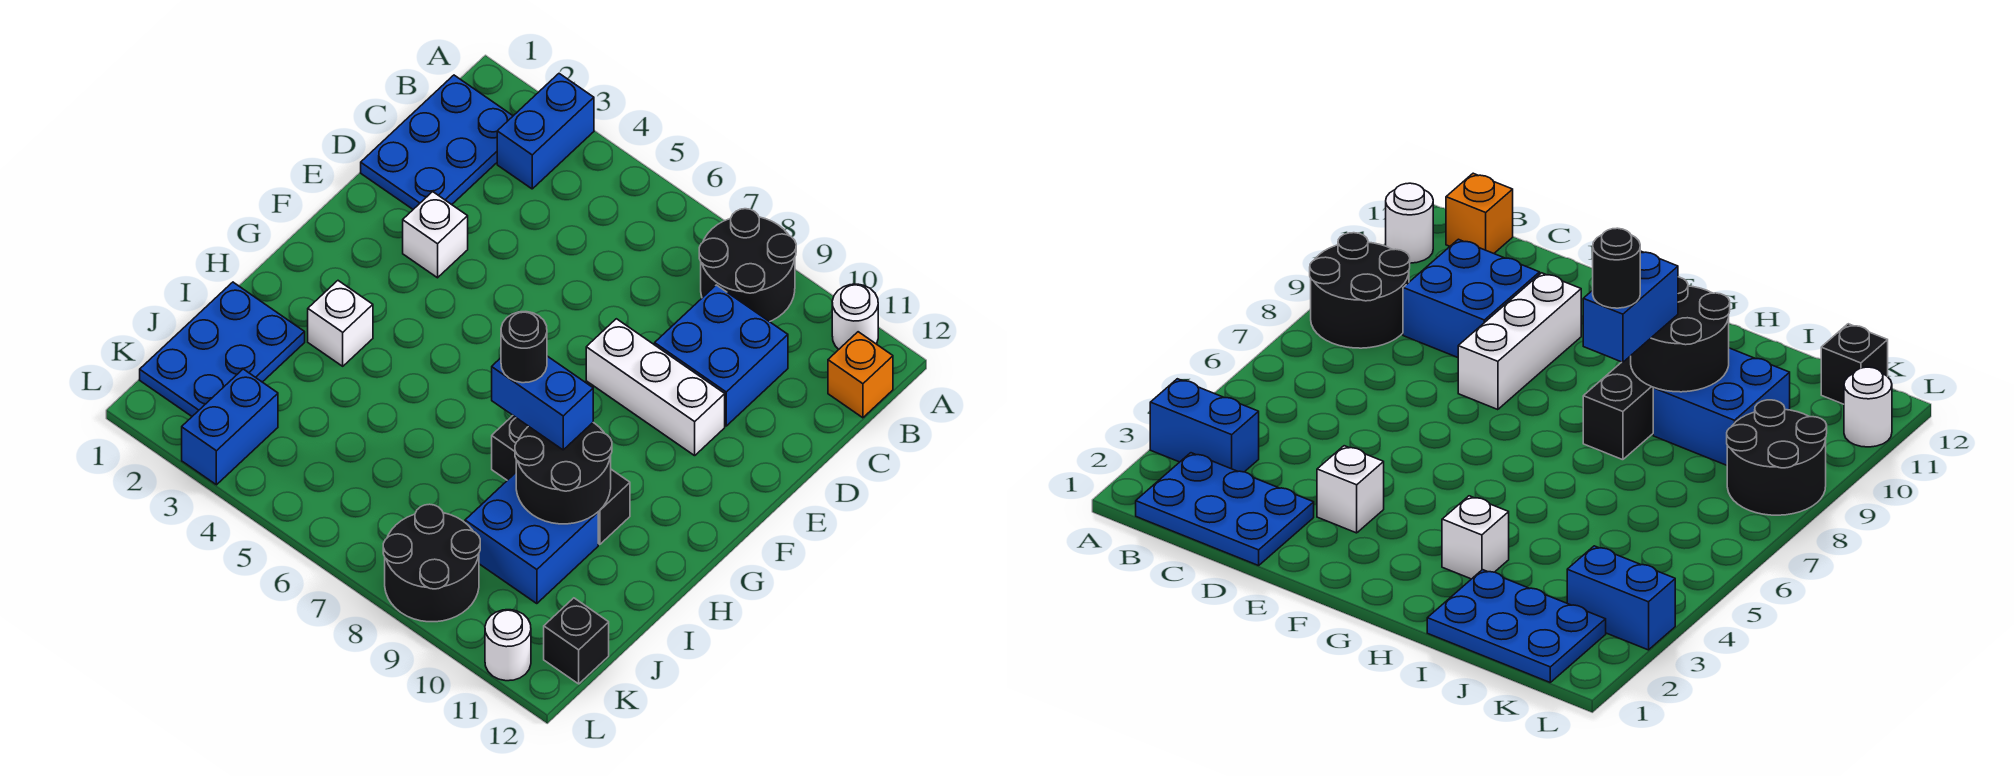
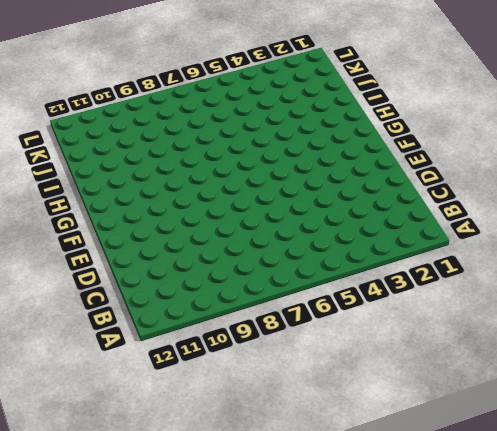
none -> blue 1x2 brick [497,74,594,189]
none -> black 2x2 round brick [699,209,796,322]
none -> white 1x1 round brick [832,284,878,349]

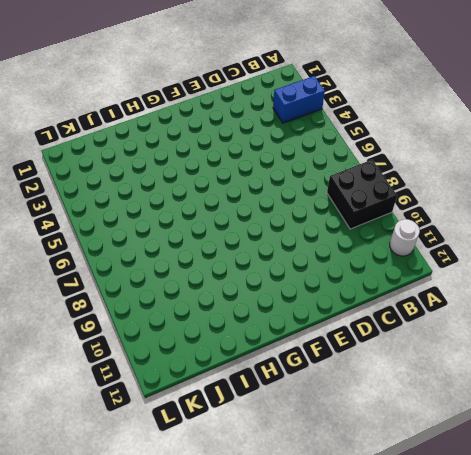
black 2x2 brick [327,160,397,229] -> black 2x2 round brick [699,209,796,322]
none -> blue 2x3 plate [361,75,513,209]
none -> orange 1x1 brick [828,332,893,418]
none -> blue 2x2 brick [655,285,788,426]

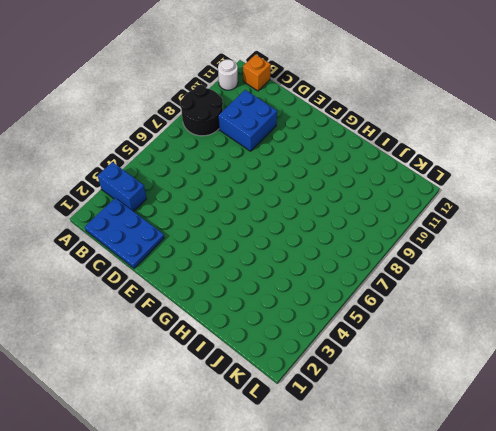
none -> white 1x1 brick [403,192,468,278]
none -> white 1x3 brick [586,319,725,456]
none -> white 1x1 brick [308,281,373,366]

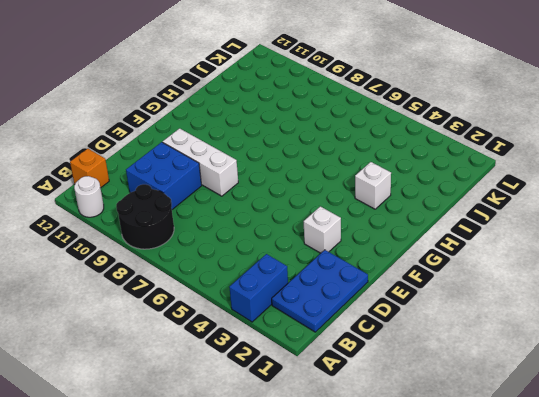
none -> black 1x3 brick [492,416,630,544]
none -> blue 2x3 plate [140,282,305,416]
none -> blue 2x2 brick [465,473,598,604]

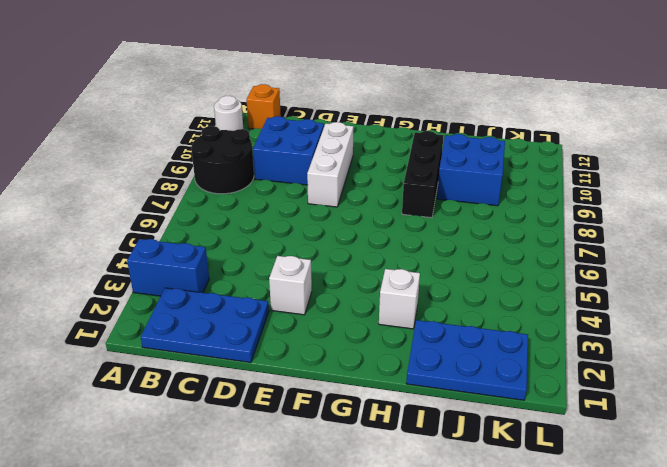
none -> blue 1x2 brick [182,369,278,485]
none -> black 2x2 round brick [383,504,480,622]
none -> black 1x1 brick [544,598,609,684]

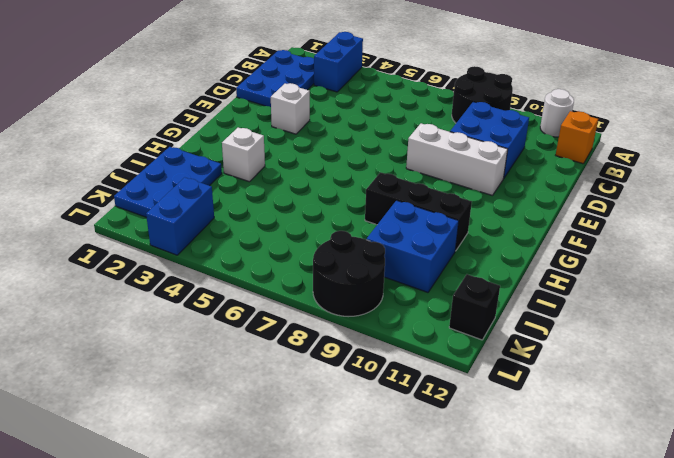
none -> white 1x1 round brick [485,610,531,681]
none -> black 2x2 round brick [515,423,612,524]
none -> blue 1x2 brick [492,356,593,450]

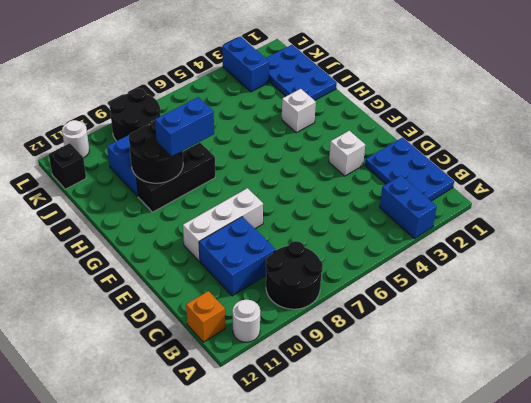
none -> black 1x1 round brick [501,312,547,383]

